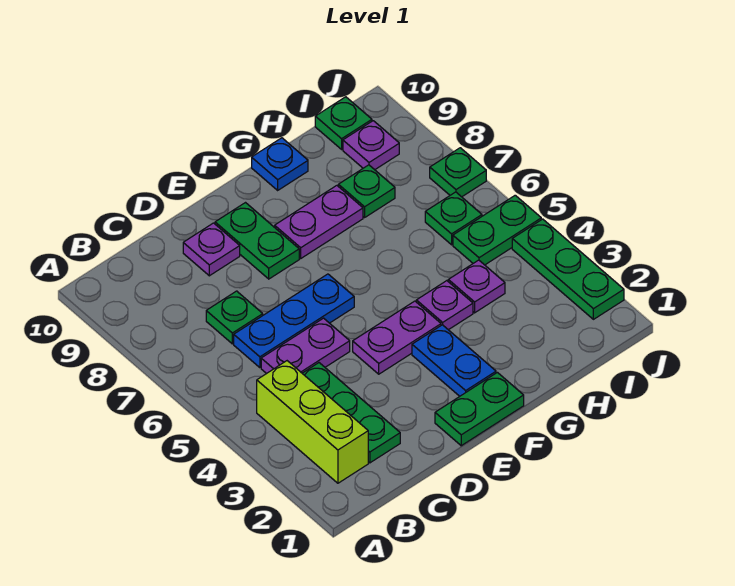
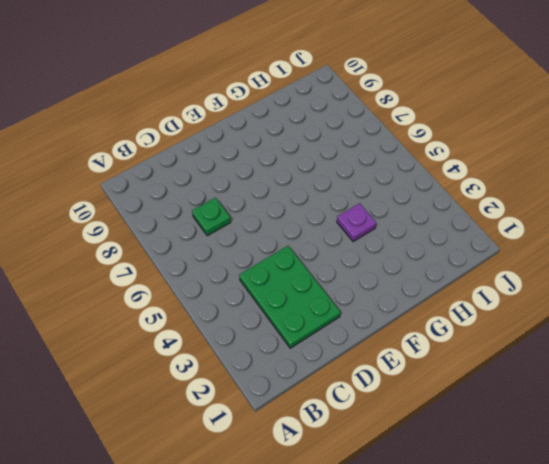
green 2x3 plate [239,246,340,348] -> green 1x3 plate [302,363,400,463]
none -> lime 1x3 brick [257,361,368,483]
none -> purple 1x2 plate [261,318,350,374]
none -> blue 1x3 plate [234,274,354,368]

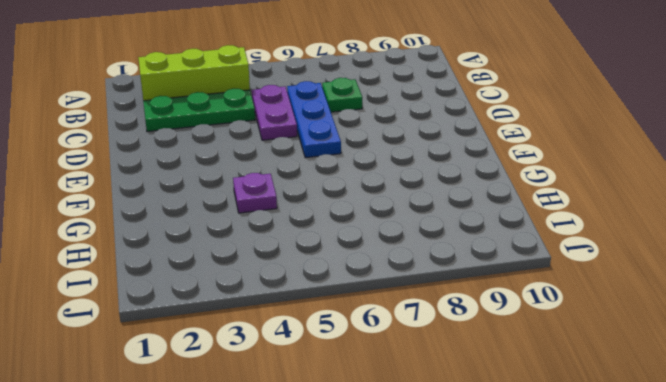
none -> purple 1x1 plate [183,223,240,276]
none -> green 1x2 plate [435,373,524,446]
none -> purple 1x2 plate [353,301,441,374]

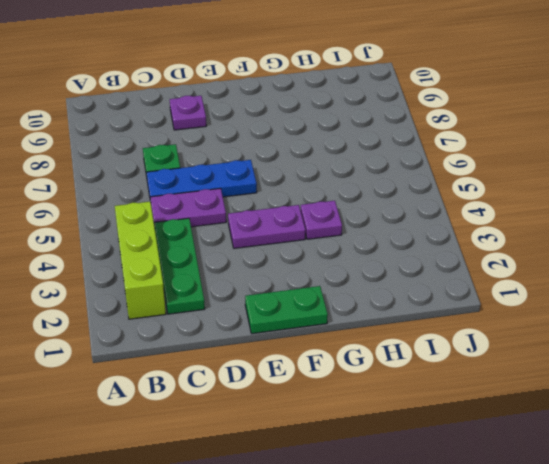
none -> green 1x2 plate [215,203,299,279]
none -> blue 1x2 plate [412,325,496,396]
none -> purple 1x2 plate [275,186,363,258]

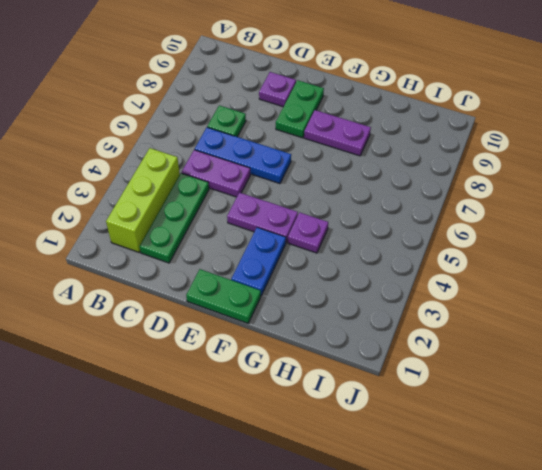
none -> blue 1x1 plate [252,138,308,190]
none -> purple 1x1 plate [448,260,505,313]
none -> green 1x1 plate [338,165,395,217]

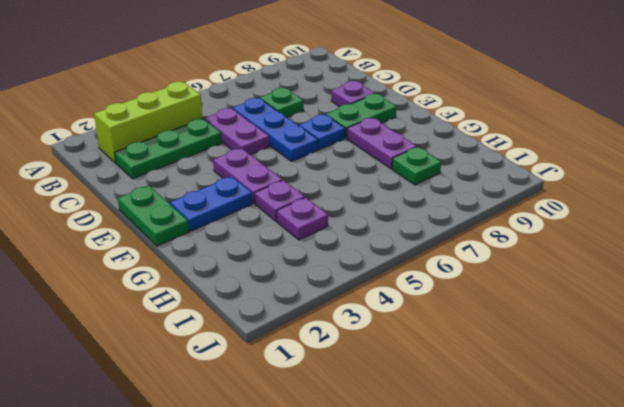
blue 1x1 plate [299,114,345,150] -> blue 1x1 plate moved to [252,138,308,190]
none -> green 1x2 plate [453,195,541,265]
none -> green 1x1 plate [425,192,482,245]
none -> purple 1x1 plate [343,121,399,170]

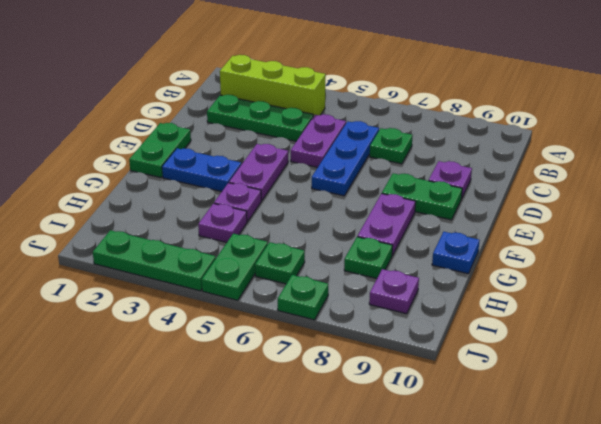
none -> green 1x1 plate [315,97,372,149]

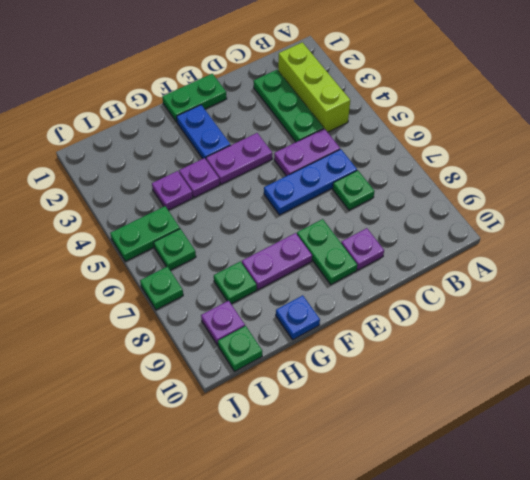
none -> green 1x3 plate [512,219,624,319]

